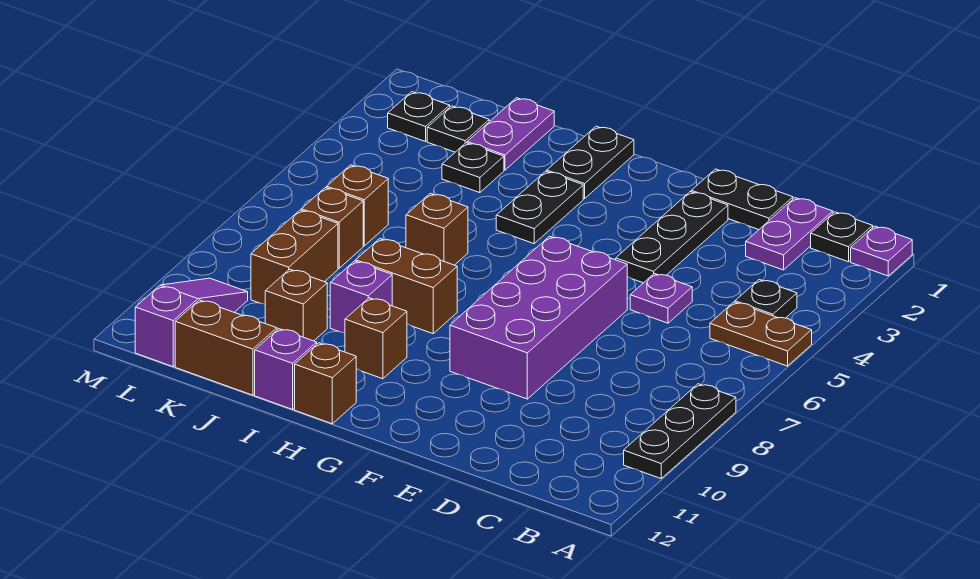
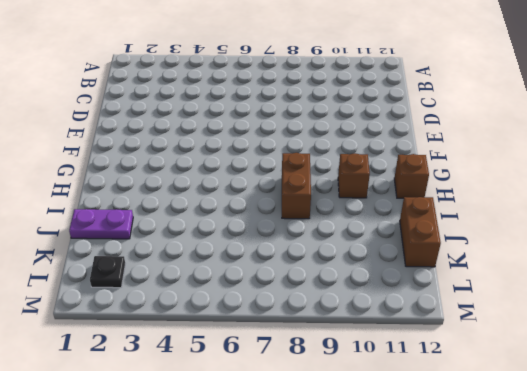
none -> purple 1x1 plate [851,226,912,276]
none -> brown 1x2 plate [710,302,812,366]
none -> black 1x3 plate [624,384,736,478]

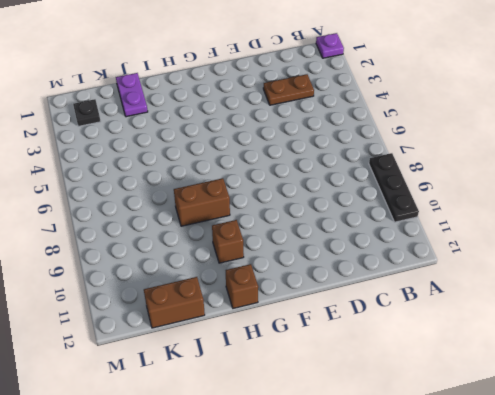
brown 1x2 plate [263,74,314,105] -> brown 1x2 plate moved to [710,302,812,366]
none -> black 1x1 plate [811,212,873,262]
none -> black 1x1 plate [735,280,797,318]
none -> purple 1x2 plate [746,198,833,270]

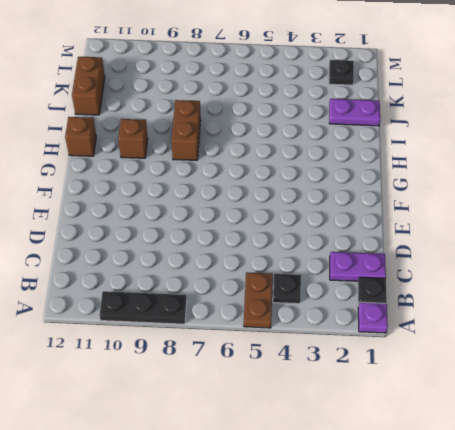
none -> black 1x2 plate [691,169,793,230]
none -> purple 1x1 plate [630,273,692,323]
none -> black 1x3 plate [616,192,728,283]

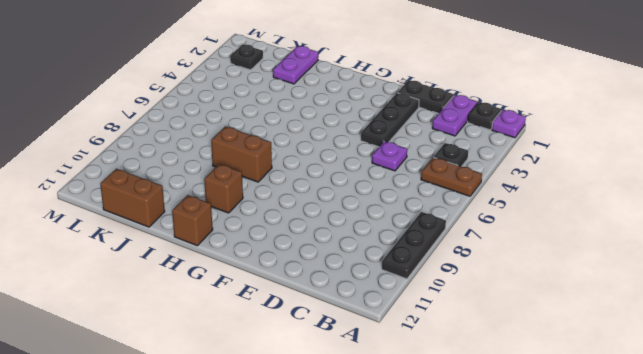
none -> purple 2x4 brick [450,236,627,399]
none -> black 1x2 plate [547,126,634,199]
none -> black 1x2 plate [496,171,583,244]

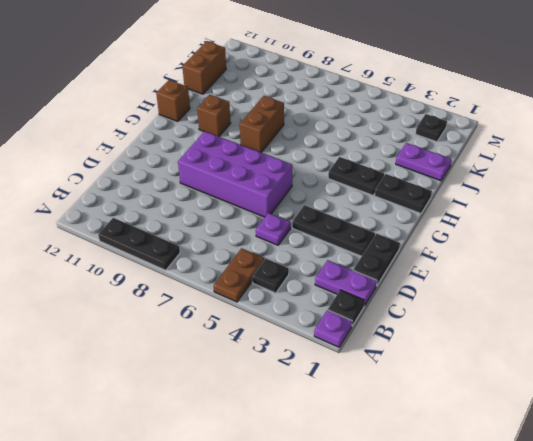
none -> brown 1x1 brick [406,194,468,265]
none -> purple 1x1 brick [330,261,392,333]
none -> purple 1x1 brick [255,329,317,409]

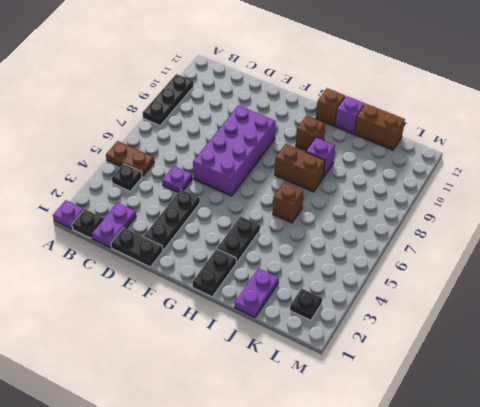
none -> black 1x1 plate [442,143,504,193]
none -> brown 1x1 brick [265,269,327,341]
none -> black 1x1 plate [427,106,489,152]

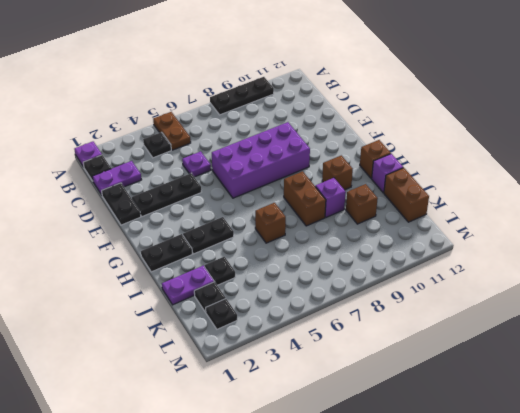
none -> brown 1x1 brick [327,165,388,246]
none -> brown 1x1 brick [301,188,363,268]
none -> brown 1x2 brick [251,210,338,304]

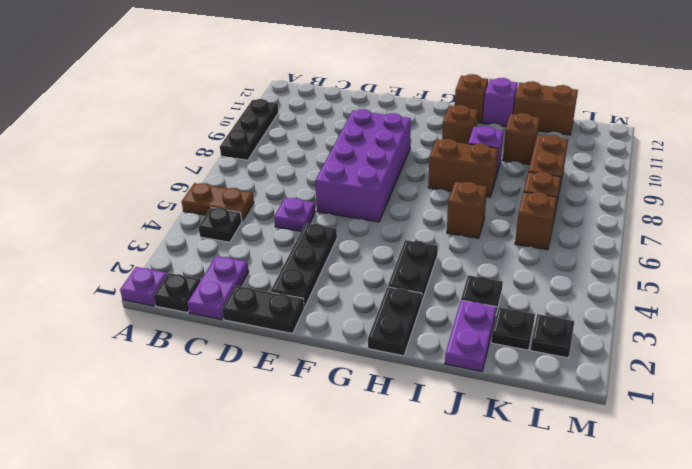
none -> purple 1x3 slope [135,278,248,367]

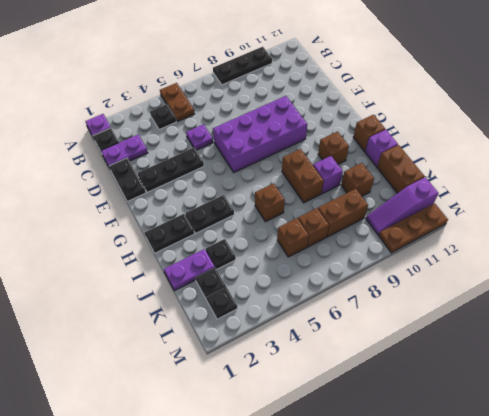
brown 1x3 plate [379,203,448,253] -> none

